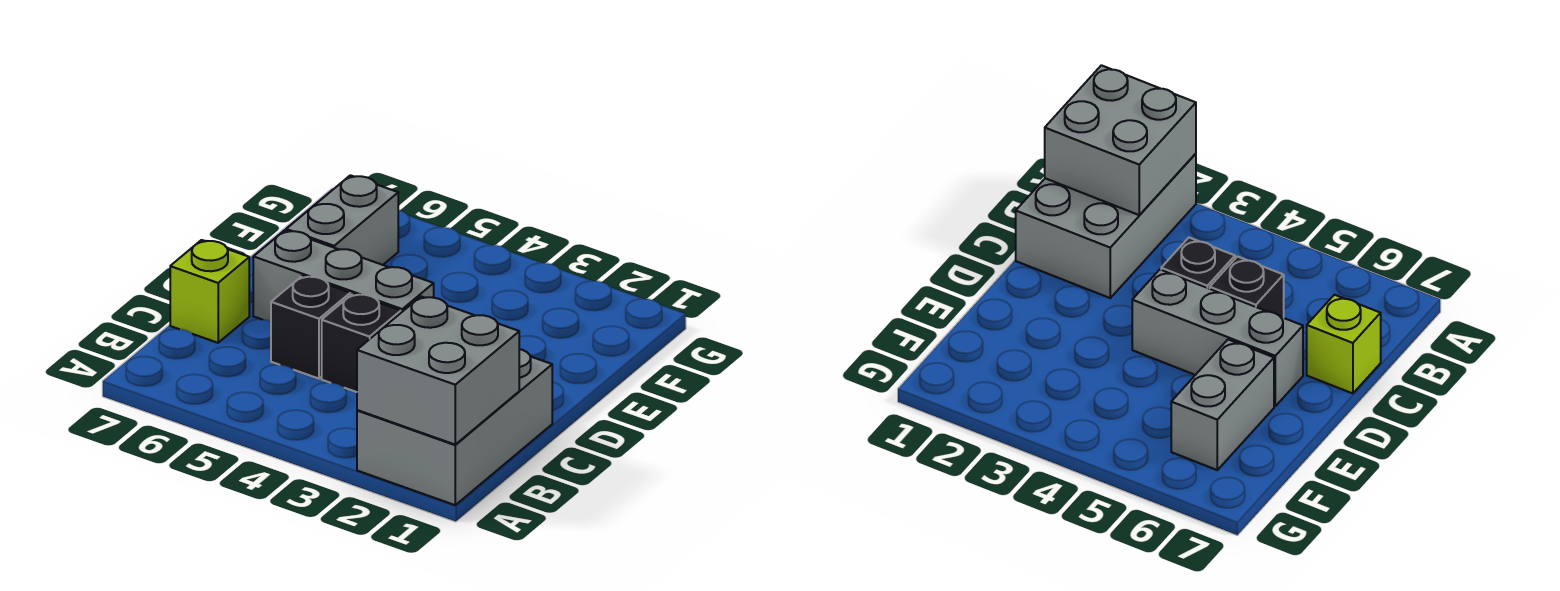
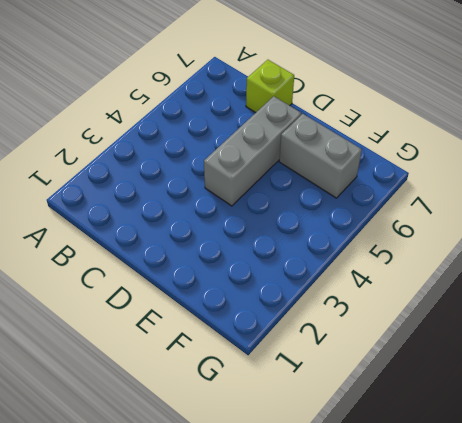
none -> grey 2x3 brick [357,349,552,505]
none -> black 1x1 brick [322,294,401,392]

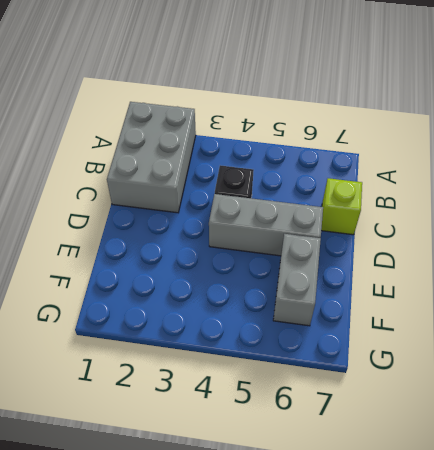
none -> black 1x1 brick [271,276,350,379]
none -> grey 2x2 brick [357,296,519,444]

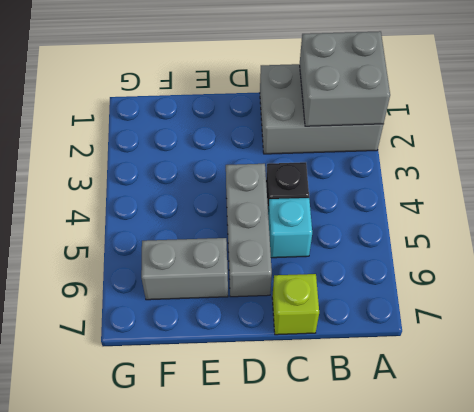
cyan 1x1 brick [268,198,312,258] -> black 1x1 brick [271,276,350,379]

